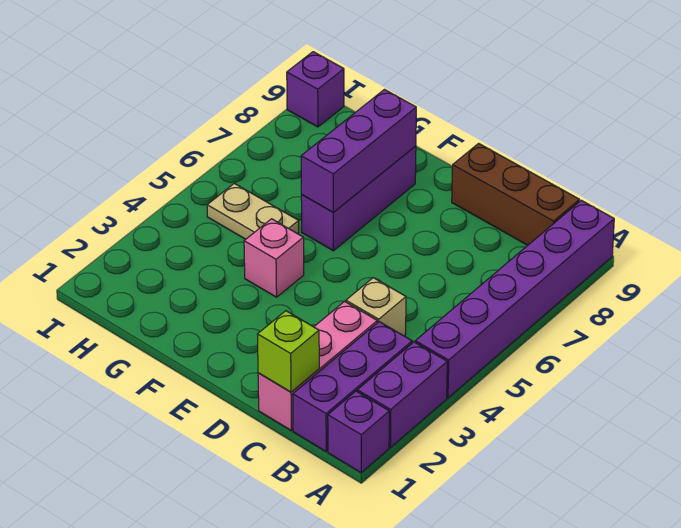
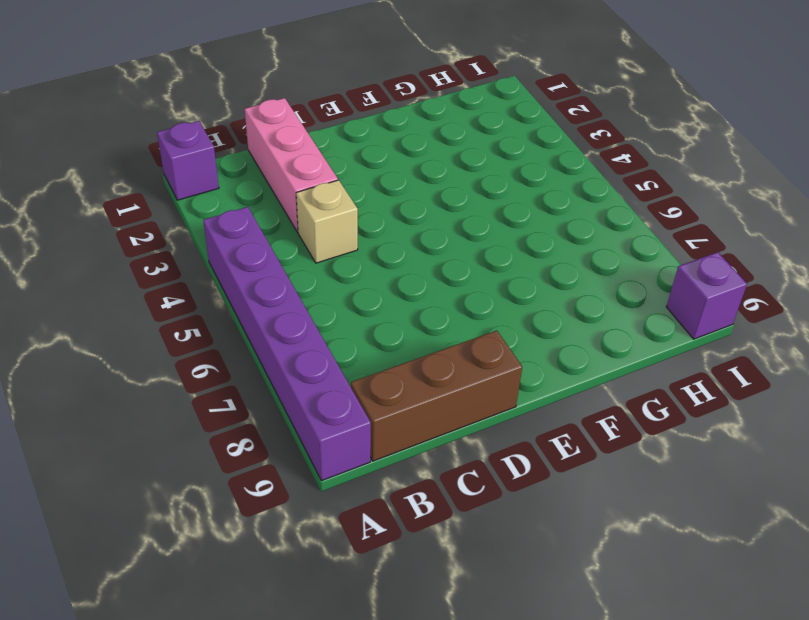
none -> purple 1x2 brick [357,342,447,447]
none -> purple 1x3 brick [293,322,412,451]
none -> pink 1x1 brick [244,219,304,297]

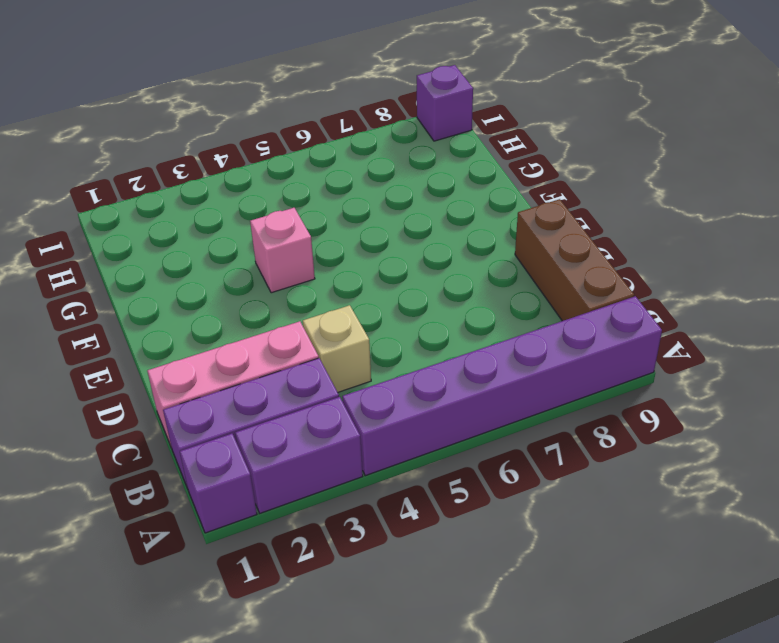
none -> purple 1x3 brick [301,146,416,251]
none -> tan 1x2 plate [207,183,299,239]
none -> lime 1x1 brick [257,311,319,392]

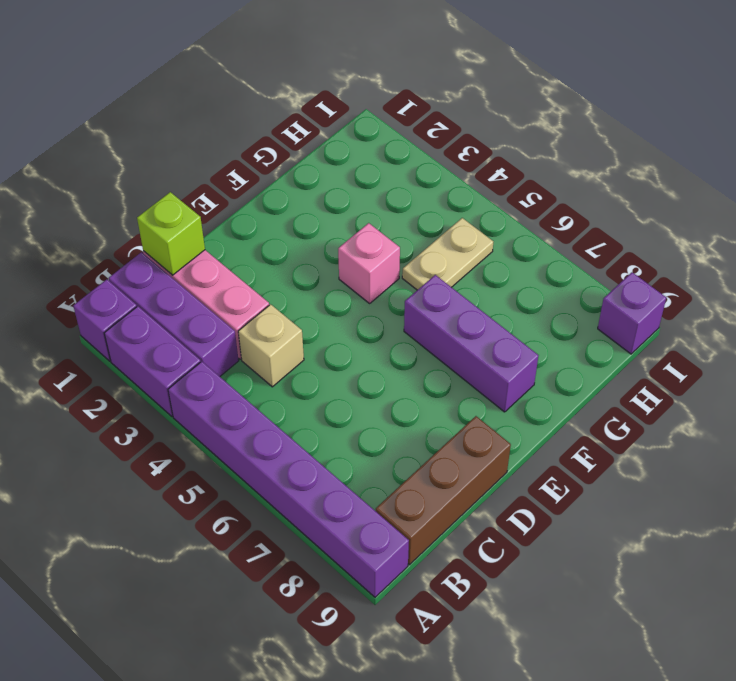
none -> purple 1x3 brick [301,90,416,212]

